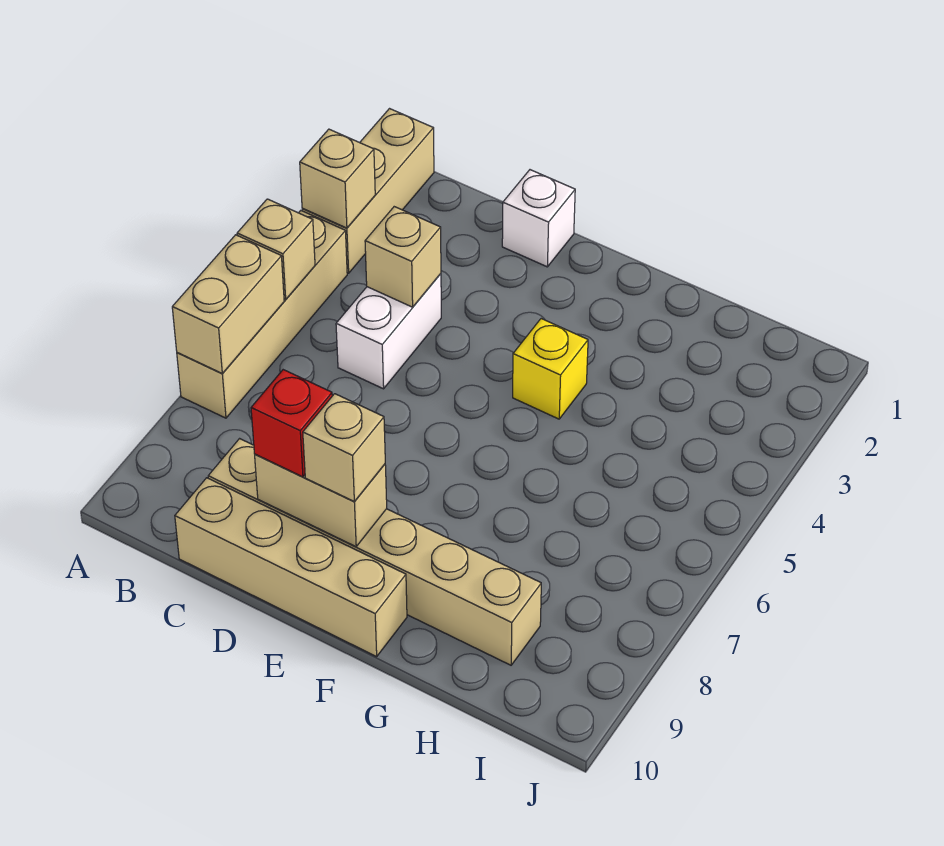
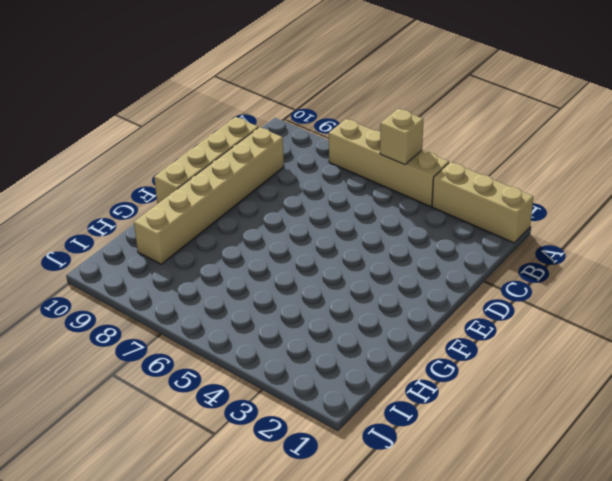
none -> white 1x2 brick [336,274,441,389]
none -> white 1x1 brick [502,170,575,267]
none -> yellow 1x1 brick [513,319,588,419]

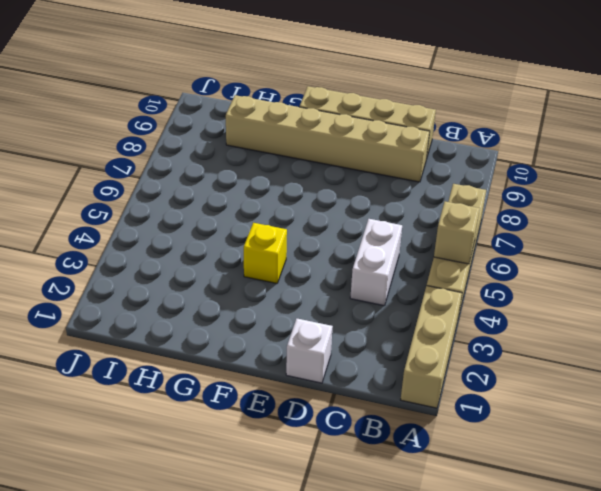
none -> tan 1x1 brick [300,129,375,228]
none -> tan 1x2 brick [172,235,284,374]
none -> tan 1x1 brick [365,207,441,307]

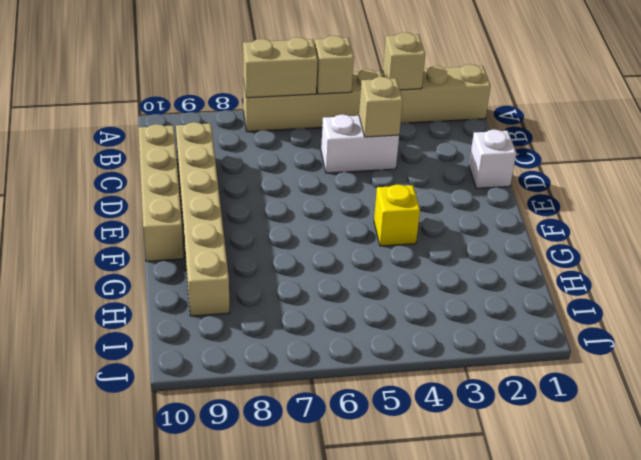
none -> tan 1x2 brick [255,454,387,547]
none -> red 1x1 brick [251,370,332,477]
none -> tan 1x1 brick [303,394,385,502]

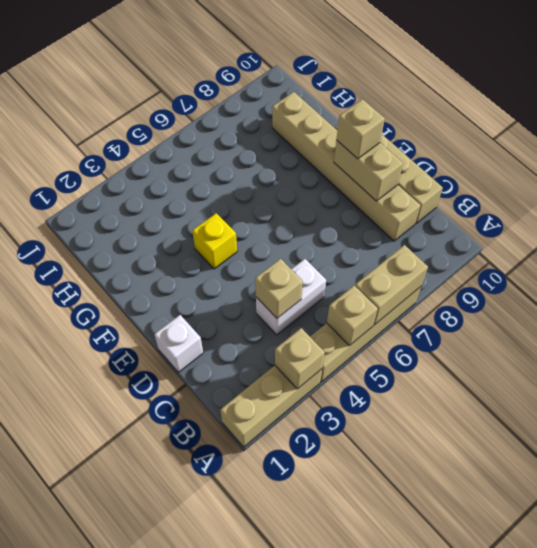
none -> red 1x1 brick [251,370,332,477]

